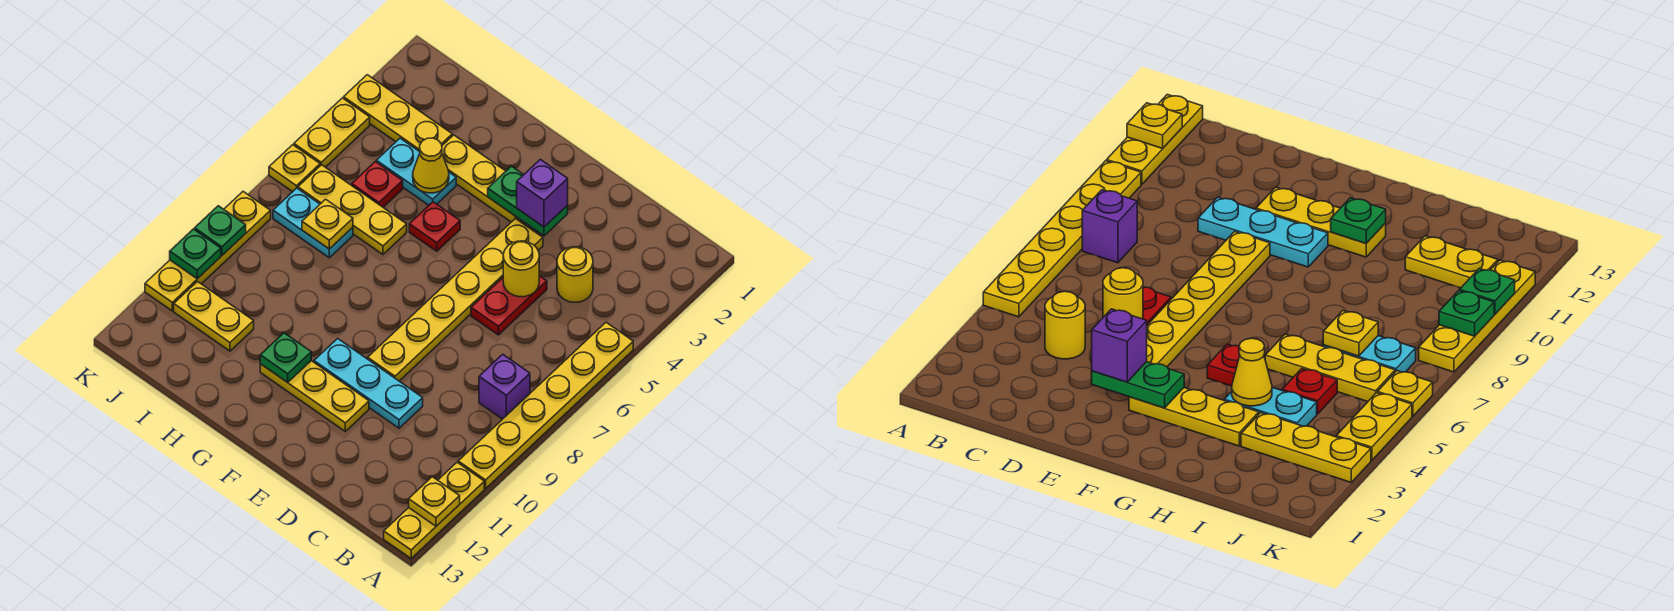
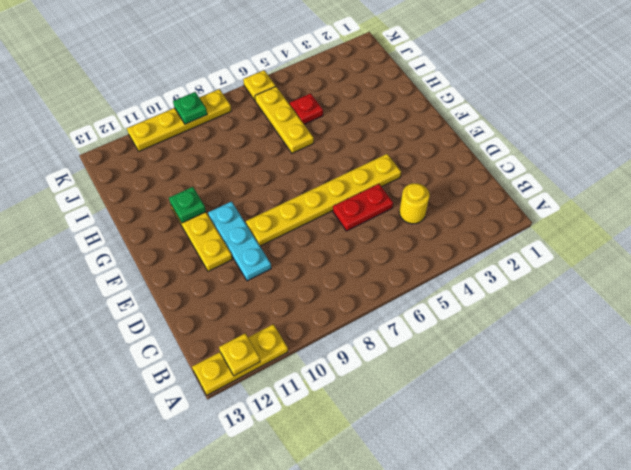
none -> yellow 1x6 plate [458,322,633,488]
none -> purple 1x1 brick [479,354,530,419]
none -> yellow 1x3 plate [442,135,520,222]

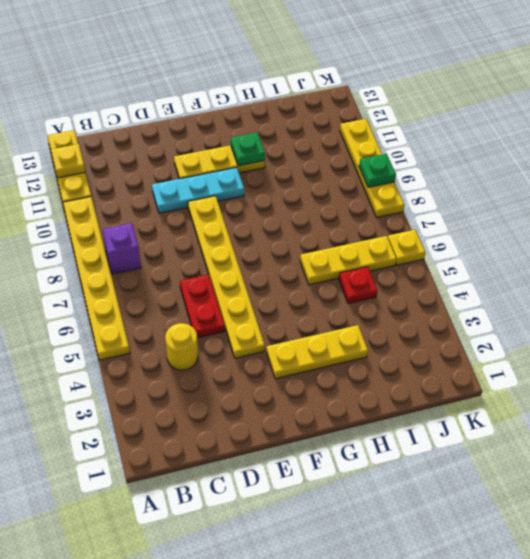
none -> red 1x1 plate [409,202,460,251]
none -> cyan 1x2 plate [376,138,456,205]
none -> yellow 1x3 plate [344,75,452,152]

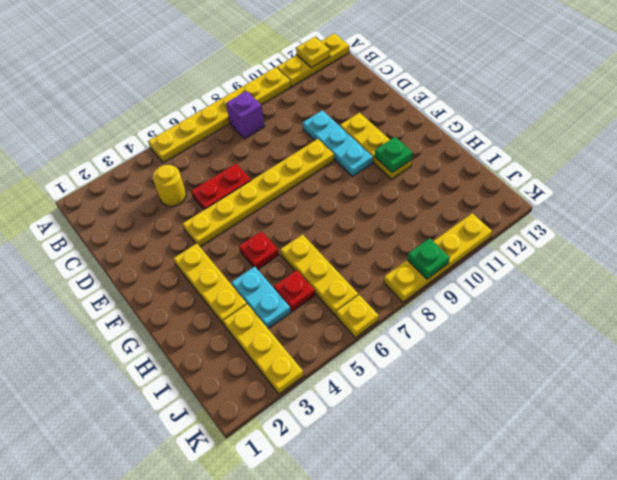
none -> cyan 1x2 plate [273,188,353,258]
none -> yellow 1x2 plate [174,282,254,351]
none -> yellow 1x2 plate [294,98,370,167]

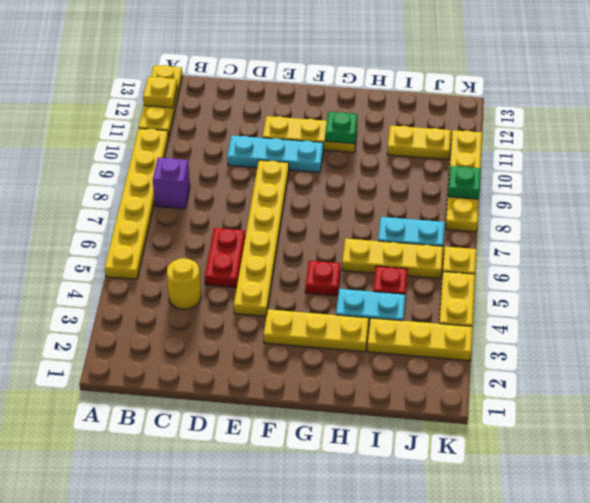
none -> yellow 1x1 round brick [503,241,539,297]
none -> green 1x2 plate [488,166,568,236]
none -> yellow 1x1 cone [413,138,449,193]

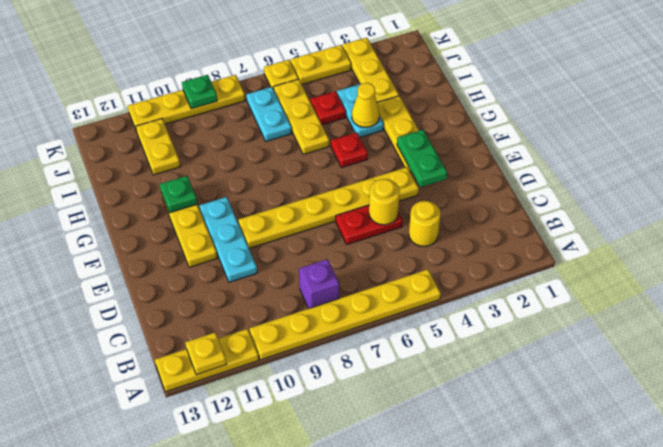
none -> yellow 1x1 plate [302,199,353,249]
none -> green 1x1 plate [170,229,221,279]
none -> purple 1x1 brick [517,159,568,227]

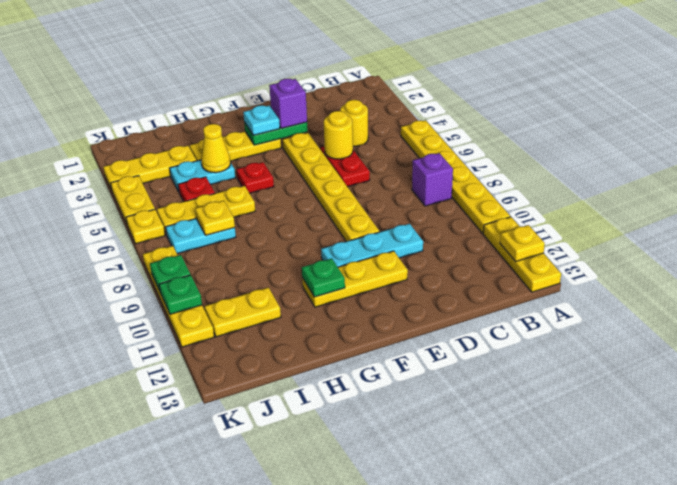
cyan 1x1 plate [243,105,280,135] -> none

